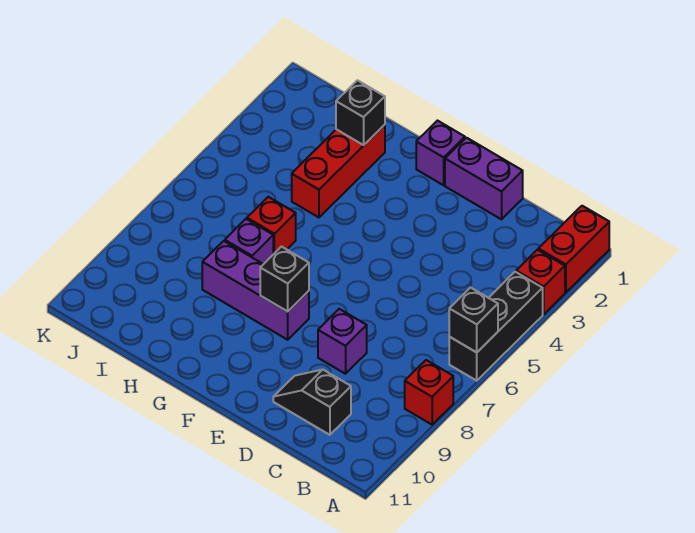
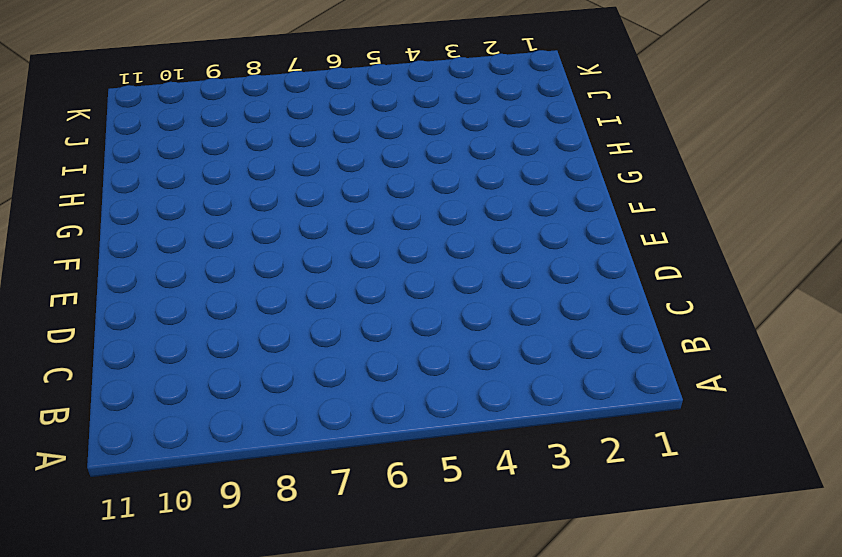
none -> red 1x2 brick [538,206,609,292]
none -> red 1x1 brick [516,250,565,314]
none -> black 1x3 brick [449,272,543,381]

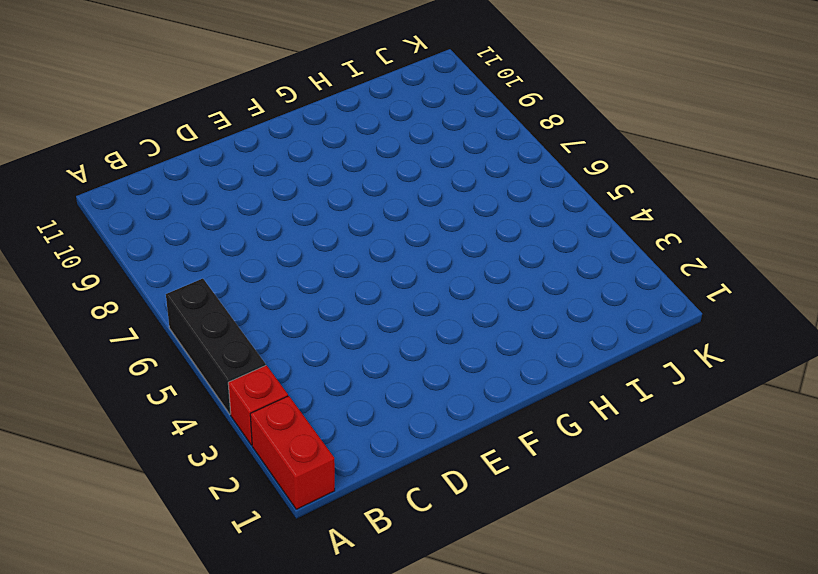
none -> red 1x1 brick [405,360,453,425]
none -> black 1x2 slope [273,370,351,435]
none -> purple 1x2 brick [445,138,523,219]

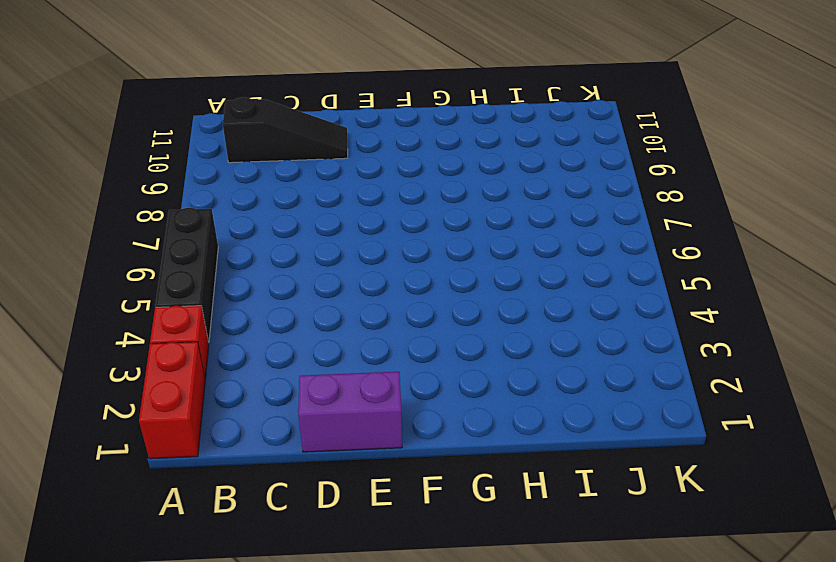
black 1x3 slope [223,97,348,163] -> black 1x2 slope [273,370,351,435]
none -> red 1x1 brick [405,360,453,425]
none -> purple 1x1 brick [318,309,367,374]
none -> purple 1x1 brick [416,121,465,185]

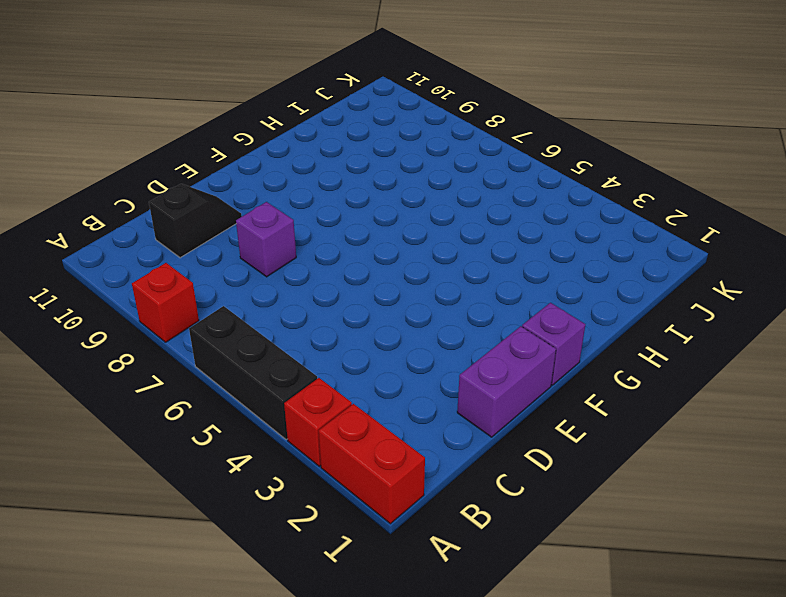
none -> purple 1x3 brick [202,241,309,340]
none -> red 1x3 brick [292,125,385,217]
none -> red 1x1 brick [247,197,296,254]

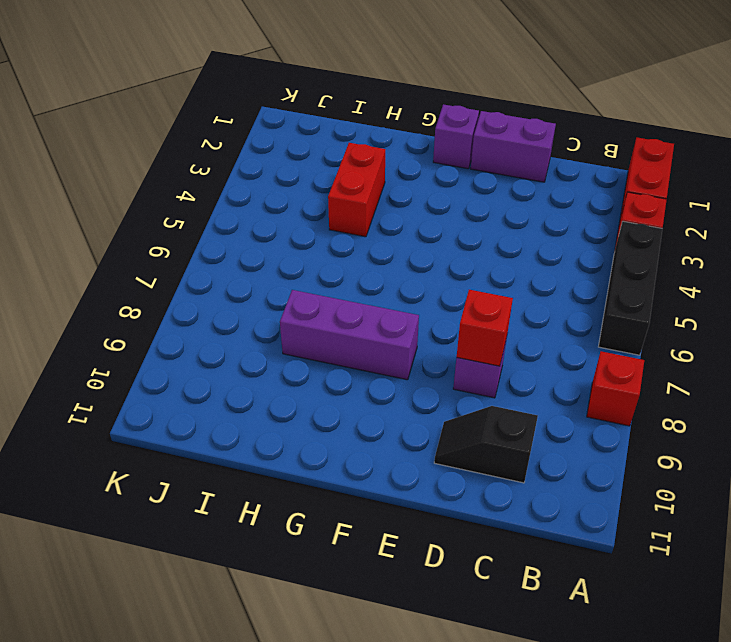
red 1x1 brick [457,290,513,366] -> red 1x1 brick moved to [247,197,296,254]
red 1x2 brick [328,143,385,237] -> red 1x3 brick [292,125,385,217]
none -> purple 1x1 brick [225,219,273,264]
none -> black 1x1 brick [449,287,498,352]
none -> black 1x1 brick [260,247,309,312]

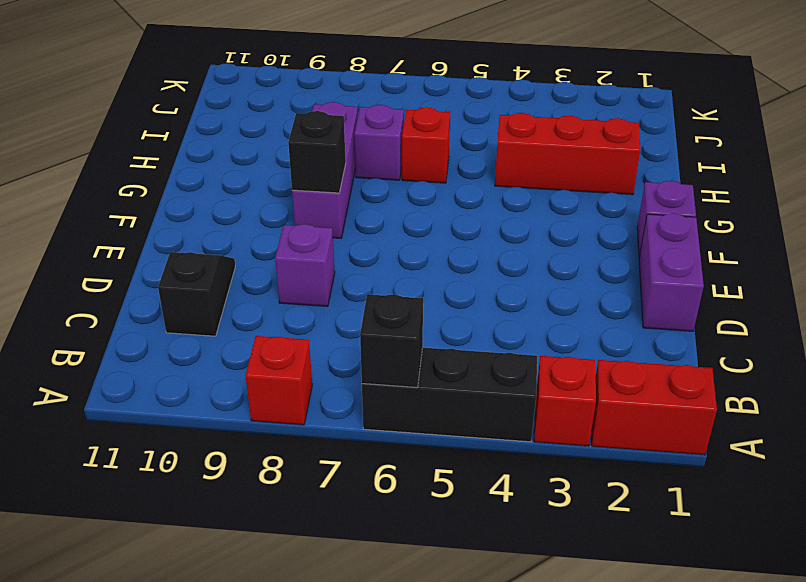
none -> black 1x1 brick [336,80,385,145]

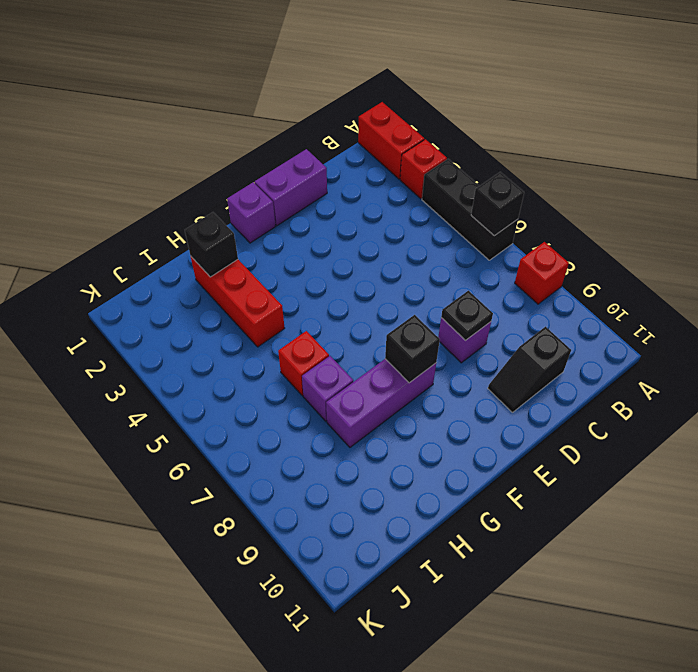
black 1x1 plate [441,291,493,341] -> none

